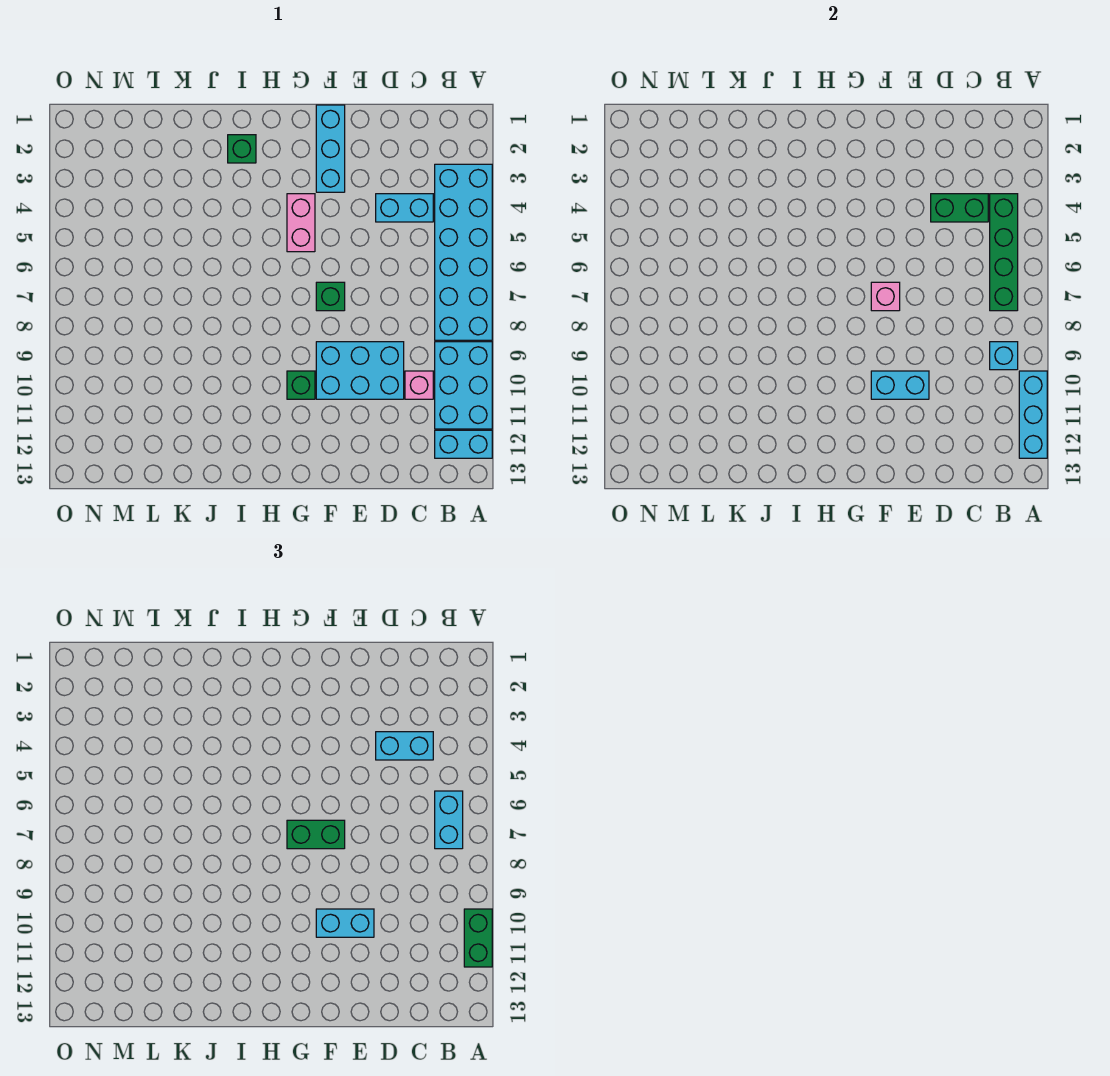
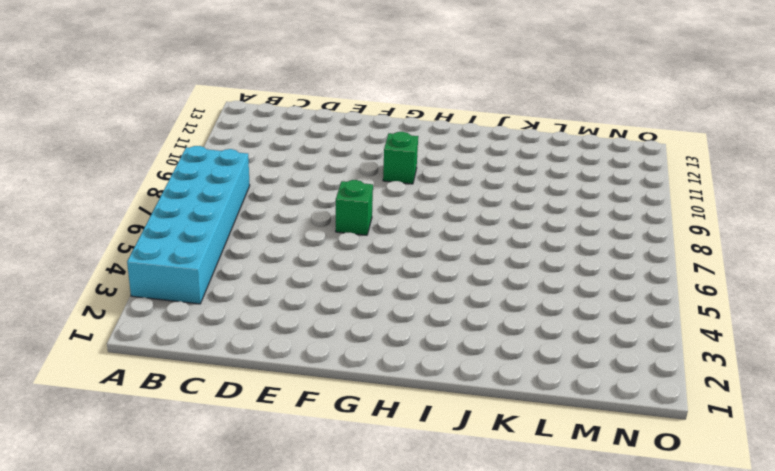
none -> cyan 2x3 brick [435,342,492,429]
none -> cyan 1x2 brick [435,430,492,458]
none -> cyan 1x2 brick [376,194,433,222]

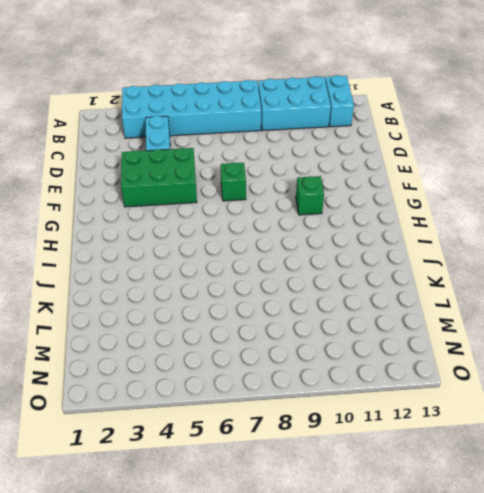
green 2x3 brick [121,148,197,207] -> cyan 1x3 brick [316,105,345,192]
none -> pink 1x1 brick [405,371,433,399]
none -> cyan 2x3 brick [316,342,404,399]
none -> pink 1x2 brick [287,194,315,252]

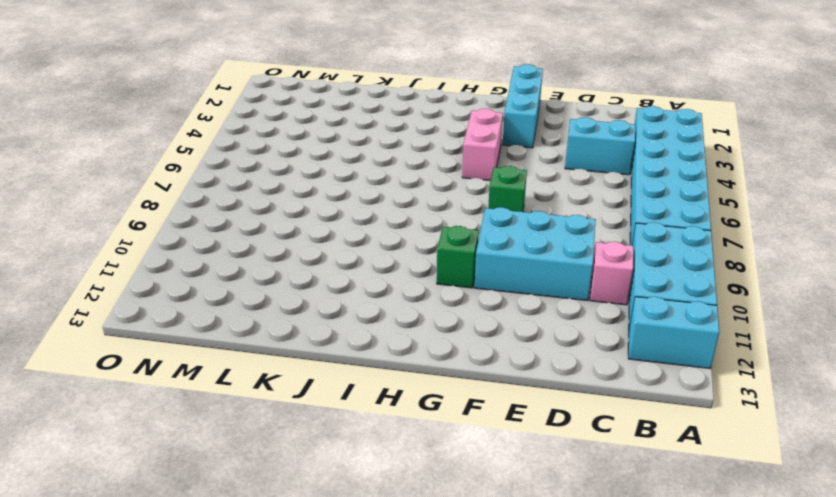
none -> green 1x1 brick [228,135,256,163]
none -> cyan 1x3 brick [1019,371,1047,458]
none -> green 1x4 brick [990,194,1018,311]

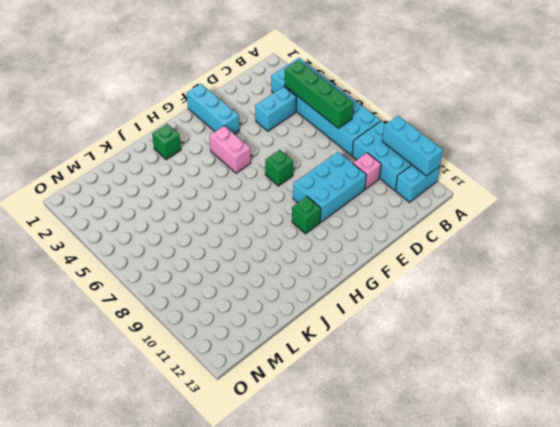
none -> cyan 1x1 brick [990,342,1018,370]
none -> green 1x2 brick [931,194,988,222]
none -> cyan 1x2 brick [871,371,929,399]

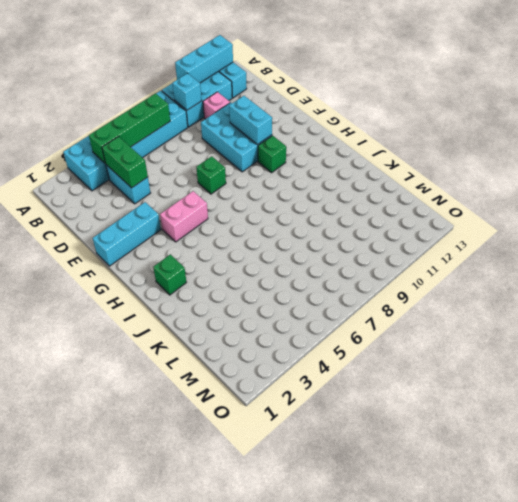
none -> pink 1x1 brick [871,282,900,311]
none -> green 1x2 brick [464,909,492,967]
none -> cyan 1x2 brick [435,791,463,849]

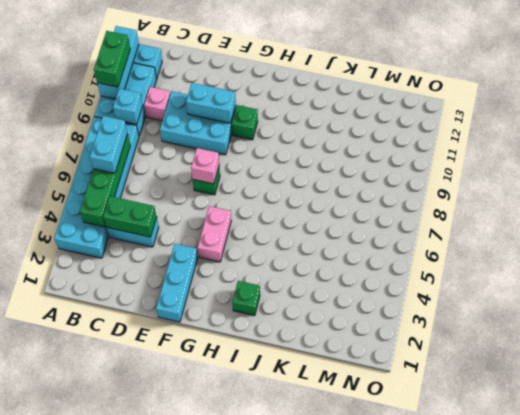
none -> cyan 1x2 brick [376,732,433,760]
none -> cyan 1x2 brick [316,909,374,937]
none -> green 1x2 brick [287,820,345,849]

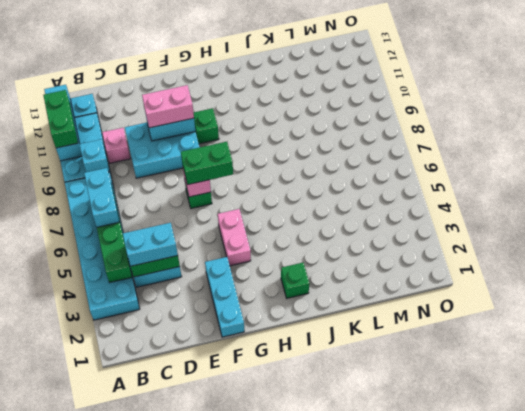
pink 1x2 brick [142,85,194,128] -> cyan 1x2 brick [316,909,374,937]

